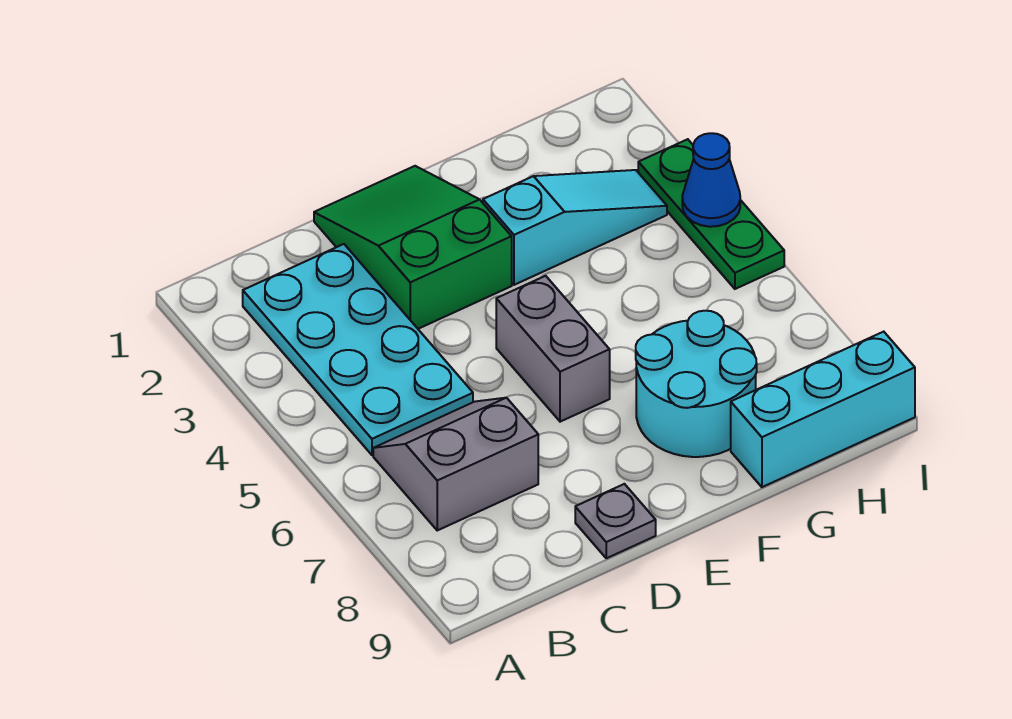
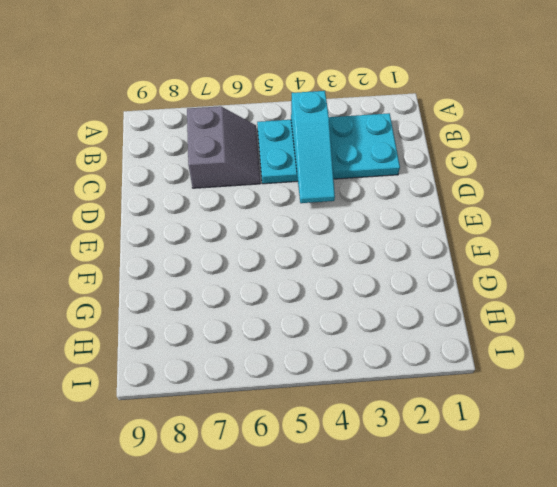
cyan 1x3 slope [291,91,335,203] -> cyan 1x3 slope moved to [483,170,667,285]
none -> green 2x3 slope [314,166,512,329]
none -> grey 1x1 plate [575,484,656,558]

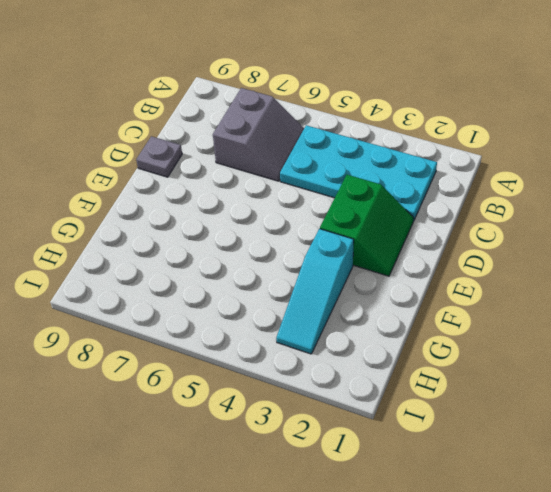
green 2x2 slope [320,175,414,276] -> green 2x3 slope [314,166,512,329]
none -> grey 1x2 brick [496,276,610,422]
none -> cyan 2x2 round brick [636,311,757,457]

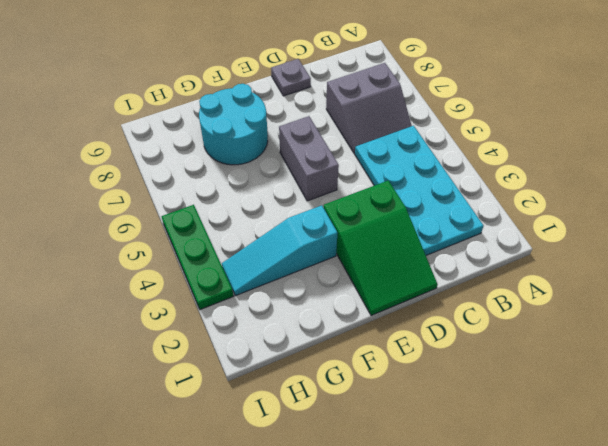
none -> cyan 1x3 brick [731,332,915,487]
none -> blue 1x1 cone [682,133,740,227]

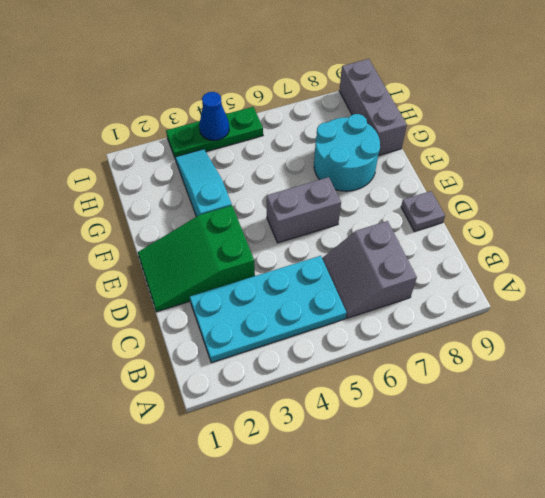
grey 1x3 brick [339,59,407,156] -> cyan 1x3 brick [731,332,915,487]

